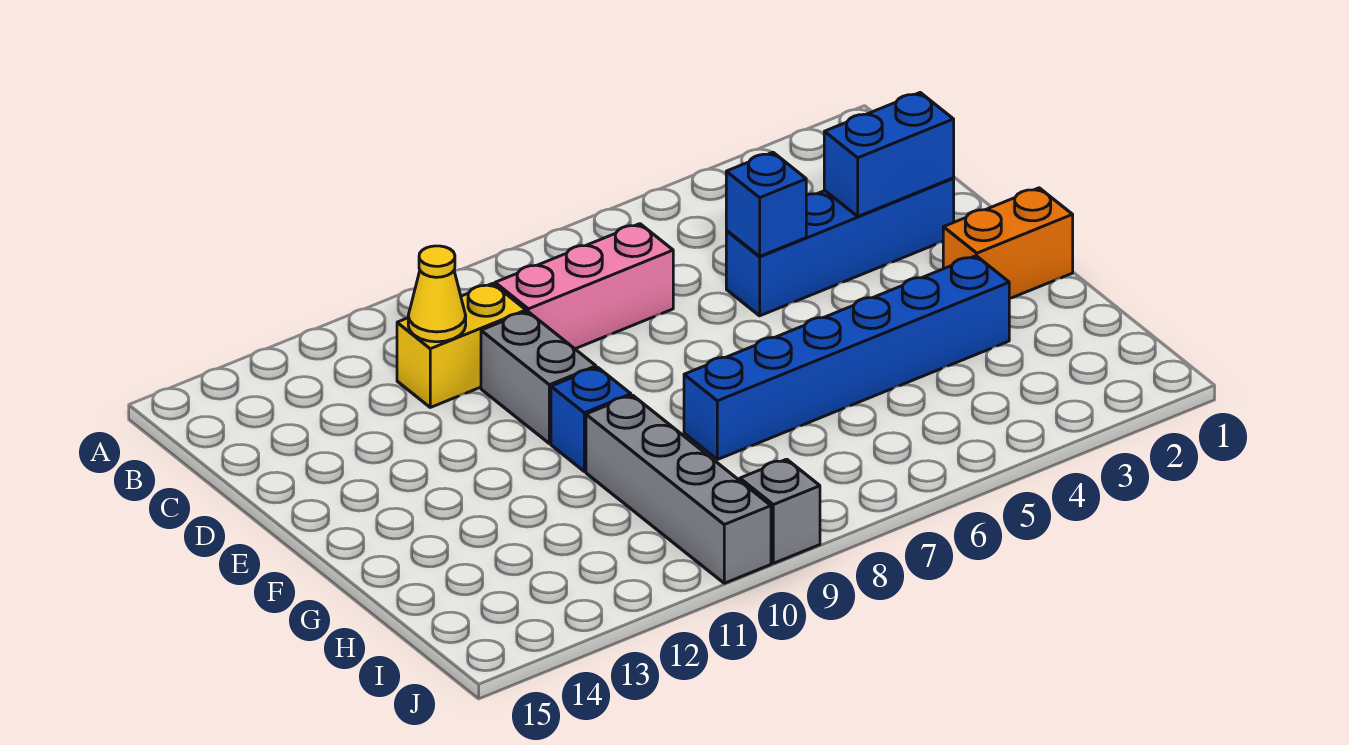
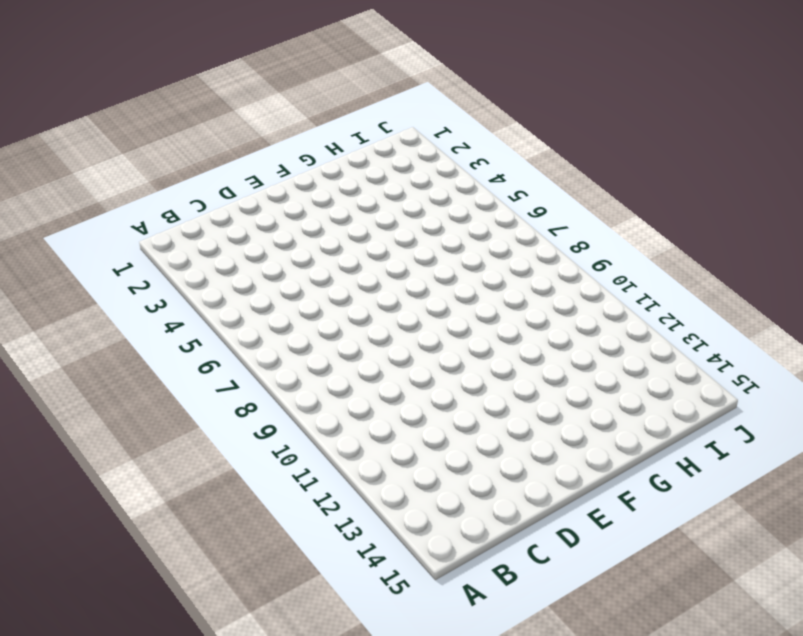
none -> pink 1x3 brick [495,224,673,349]
none -> yellow 1x2 brick [397,283,526,407]
none -> blue 1x4 brick [726,178,954,316]

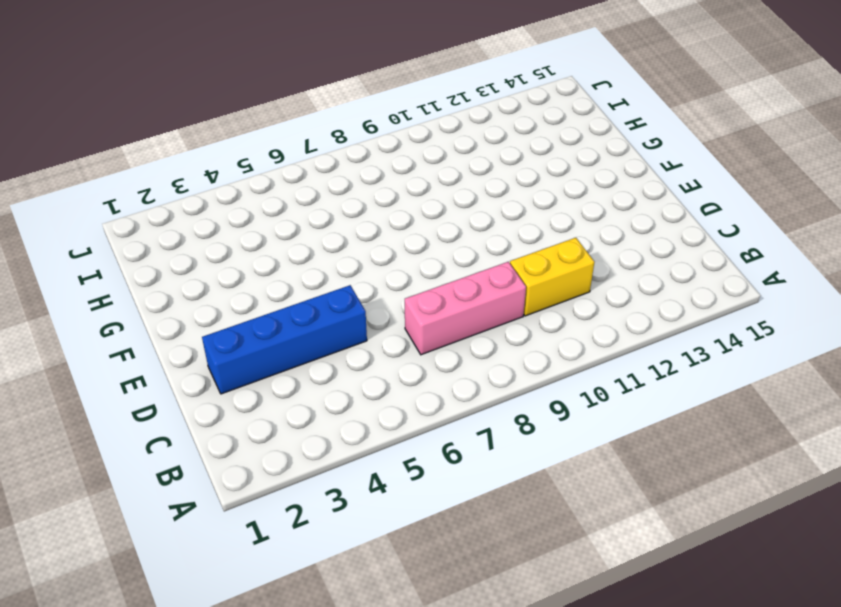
none -> grey 1x2 brick [481,311,596,443]
none -> orange 1x2 brick [943,188,1073,299]
none -> blue 1x1 brick [551,367,631,471]

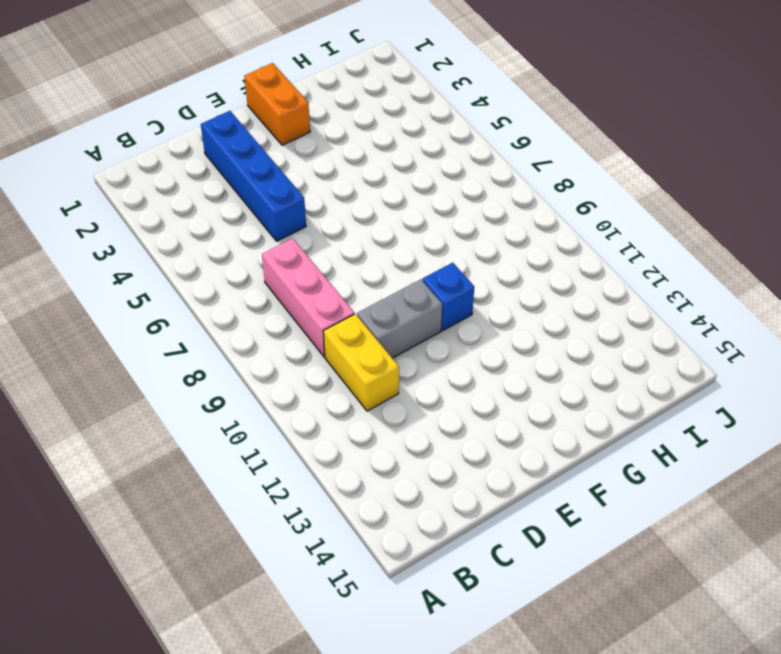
none -> blue 1x6 brick [684,256,1009,460]
none -> grey 1x4 brick [586,395,771,583]
none -> grey 1x1 brick [740,459,820,563]

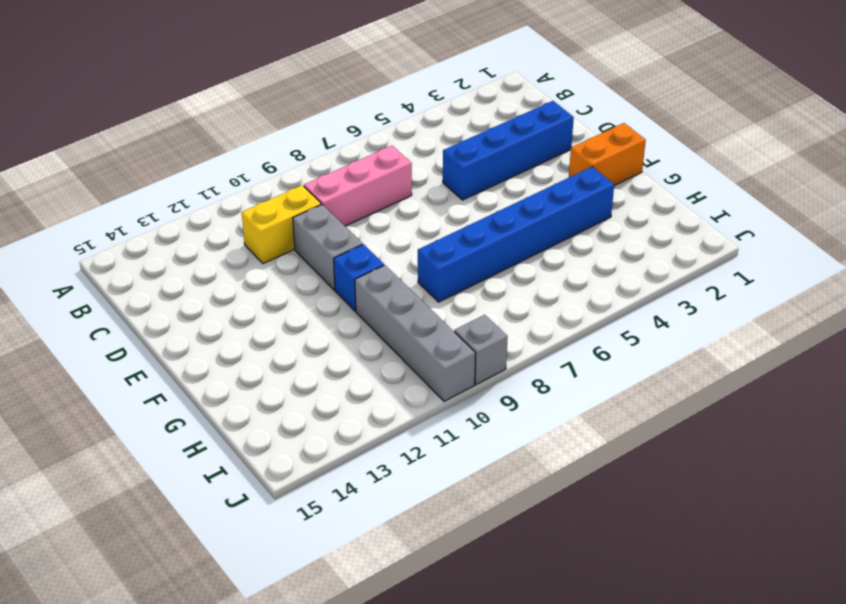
none -> yellow 1x1 cone [408,246,466,342]
none -> blue 1x2 brick [824,93,954,216]
none -> blue 1x1 brick [726,152,806,257]

